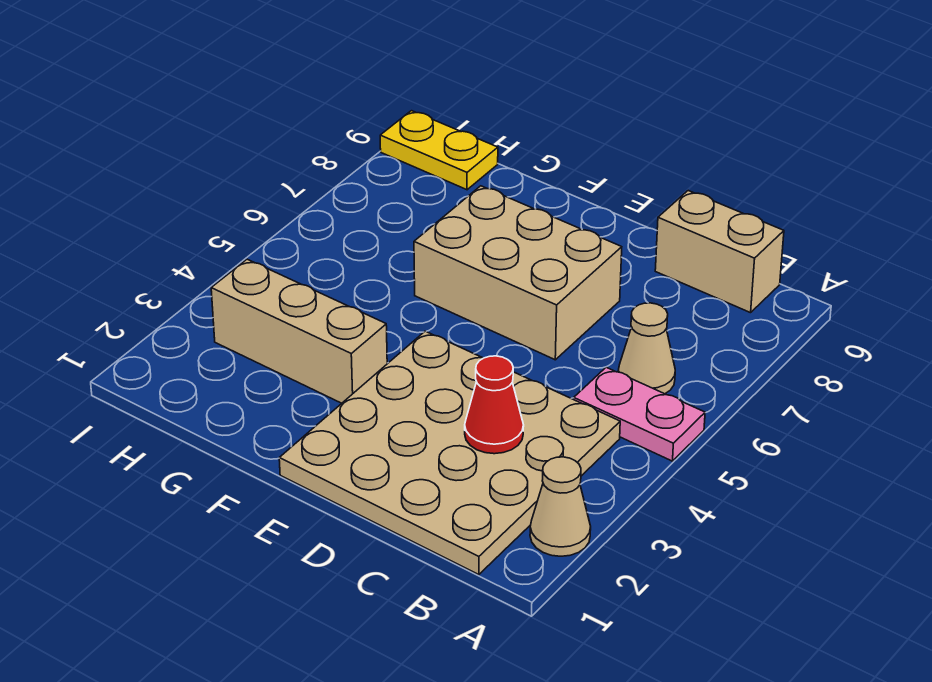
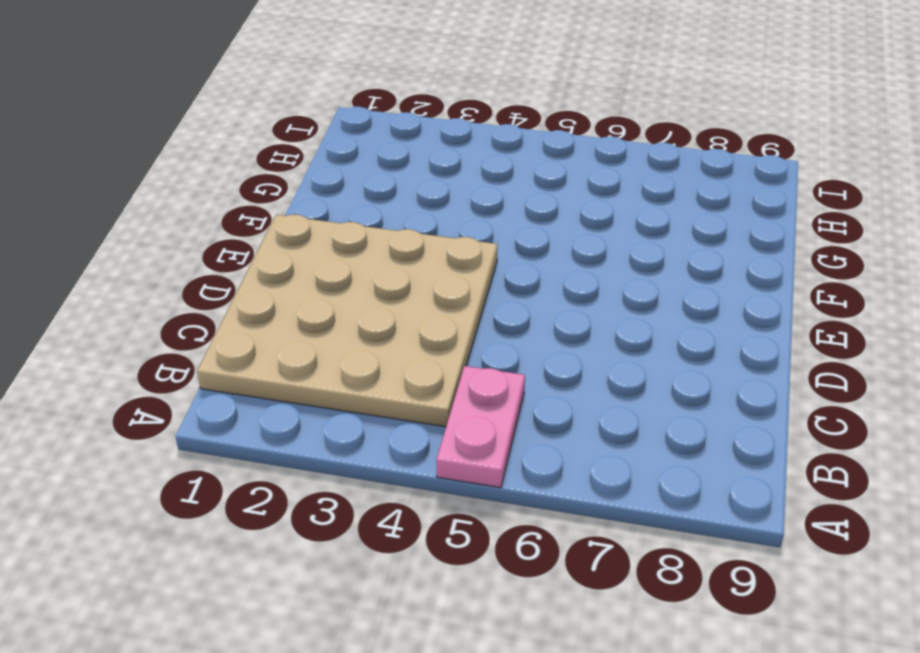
none -> tan 1x1 cone [530,457,591,556]
none -> tan 1x1 cone [618,303,675,394]

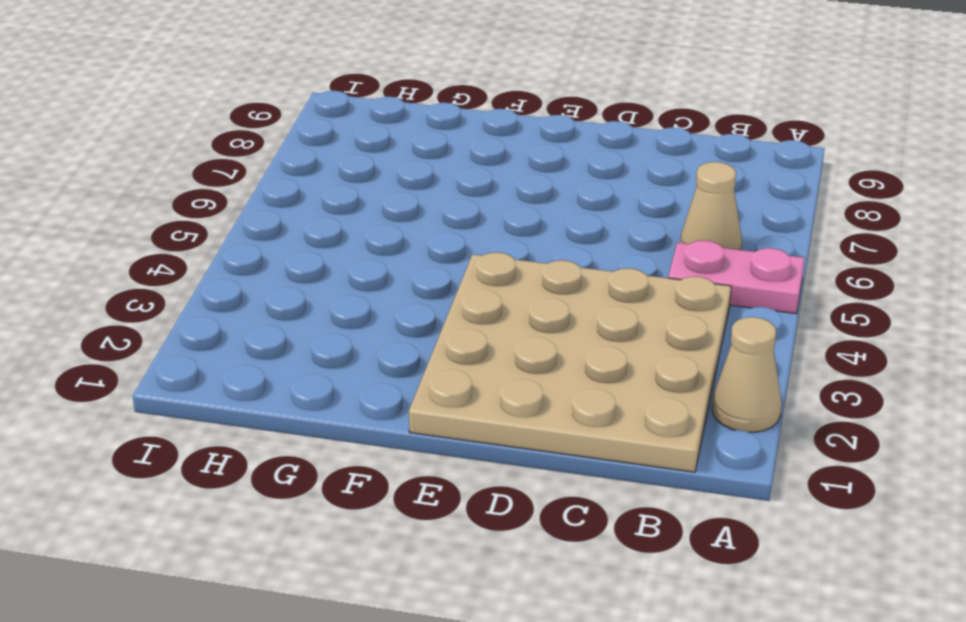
none -> tan 1x2 brick [655,191,784,313]
none -> tan 2x3 brick [414,186,622,360]

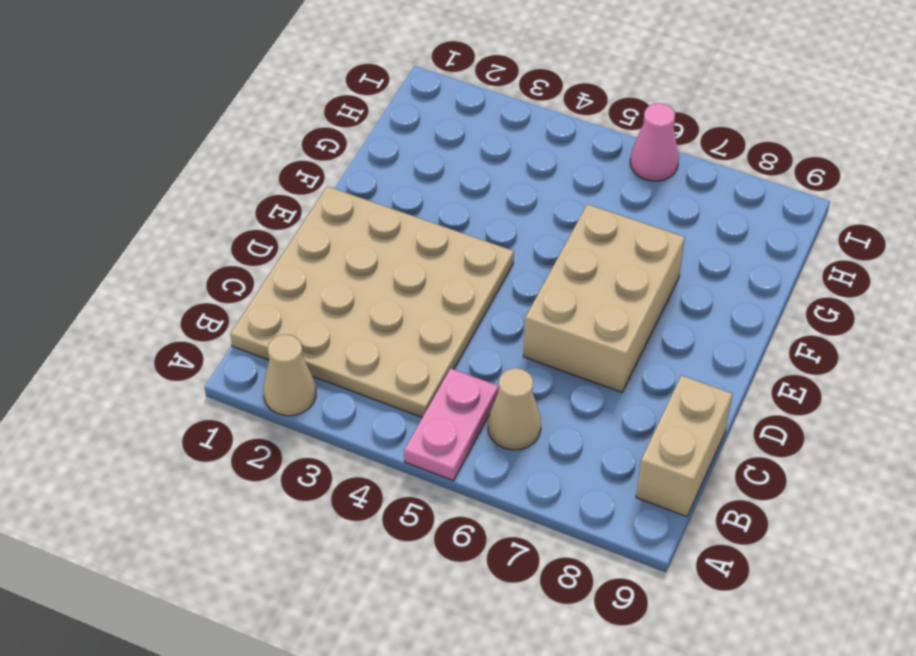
pink 1x1 cone [630,103,679,181] -> none
none -> tan 1x3 brick [211,259,387,403]
none -> yellow 1x2 plate [380,111,498,190]

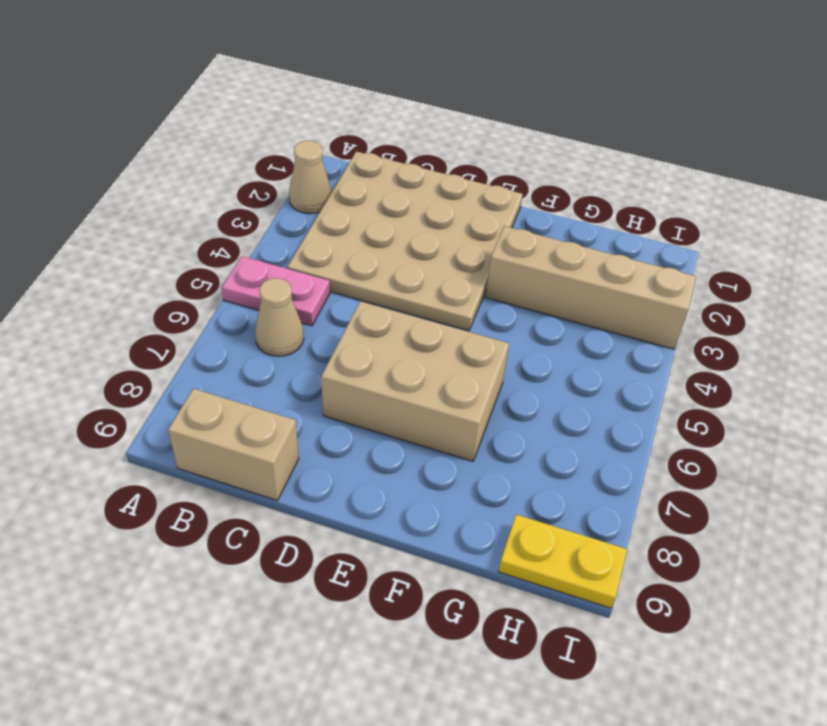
tan 1x4 brick [486,226,696,349] -> tan 1x3 brick [211,259,387,403]
none -> red 1x1 cone [465,356,524,454]

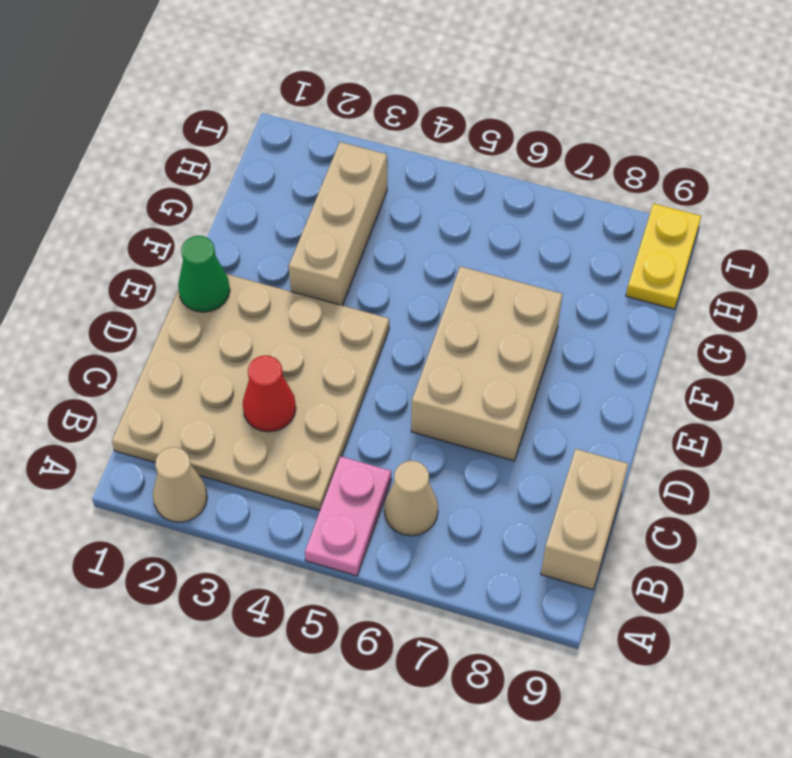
green 1x1 cone [178,236,230,312] -> none

